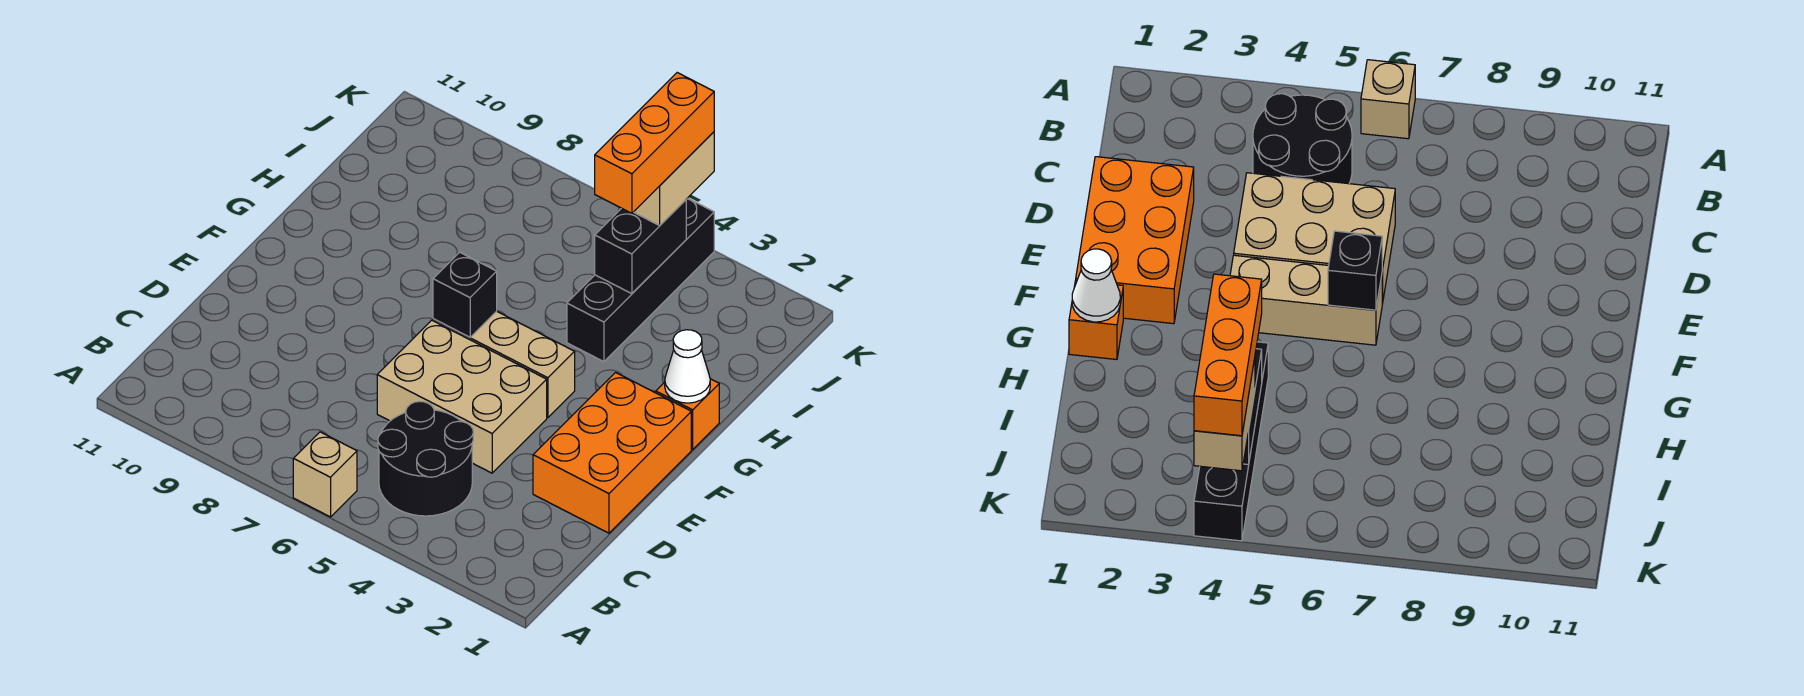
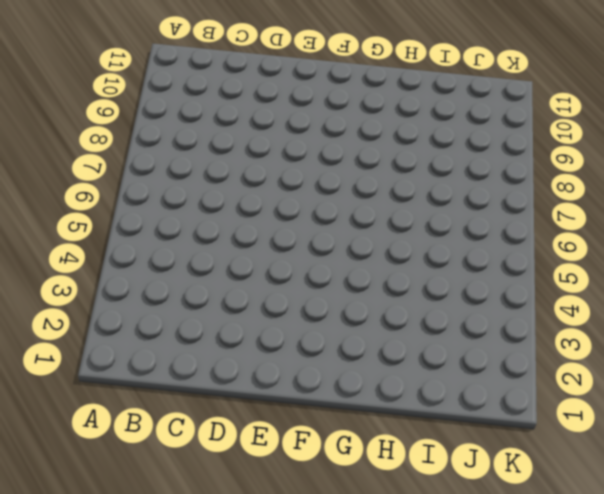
none -> tan 1x1 brick [293,432,357,517]
none -> black 2x2 round brick [378,401,473,516]
none -> orange 2x3 brick [533,373,691,533]

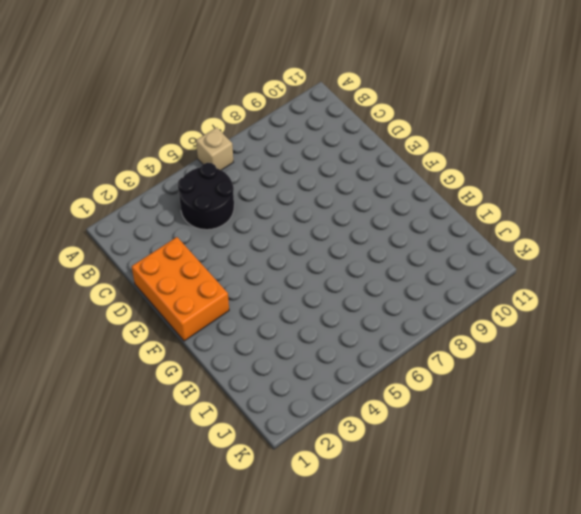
none -> tan 2x3 brick [377,320,547,473]
none -> tan 1x3 brick [433,311,575,417]
none -> orange 1x1 brick [656,379,719,449]

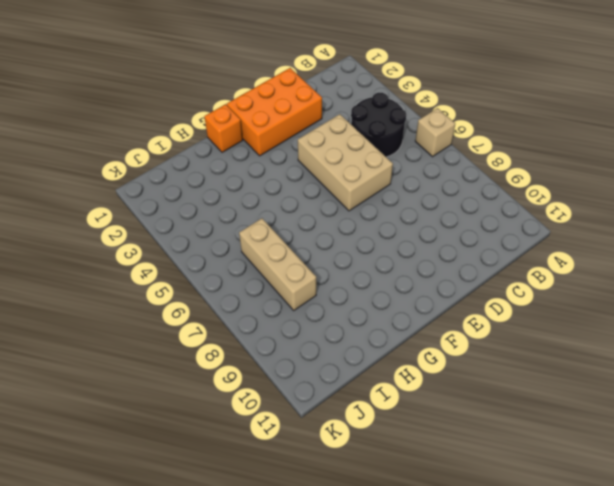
tan 1x3 brick [239,218,316,310] -> tan 1x3 brick moved to [433,311,575,417]
none -> black 1x4 brick [567,198,714,362]
none -> black 1x1 brick [433,252,497,337]
none -> white 1x1 cone [665,330,710,403]

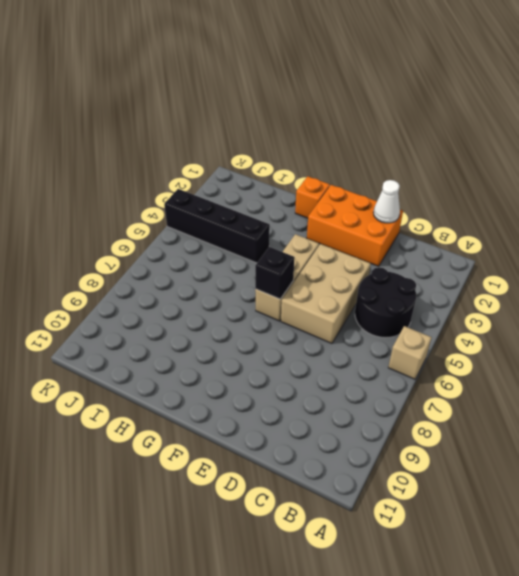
white 1x1 cone [373,180,400,223] -> white 1x1 cone moved to [665,330,710,403]
none -> black 1x2 brick [595,200,686,294]
none -> tan 1x2 brick [634,132,714,225]
none -> orange 1x3 brick [595,73,714,213]

